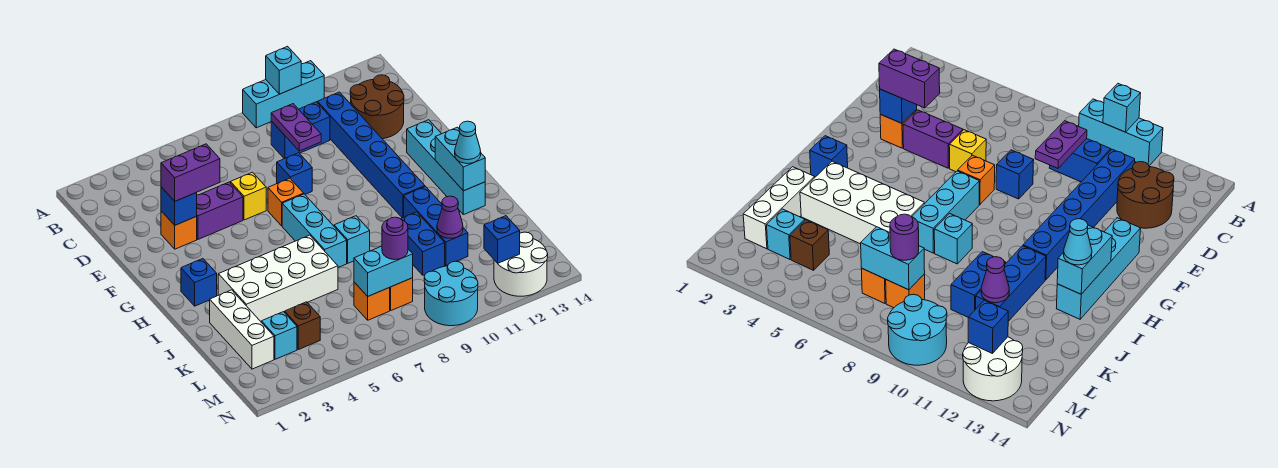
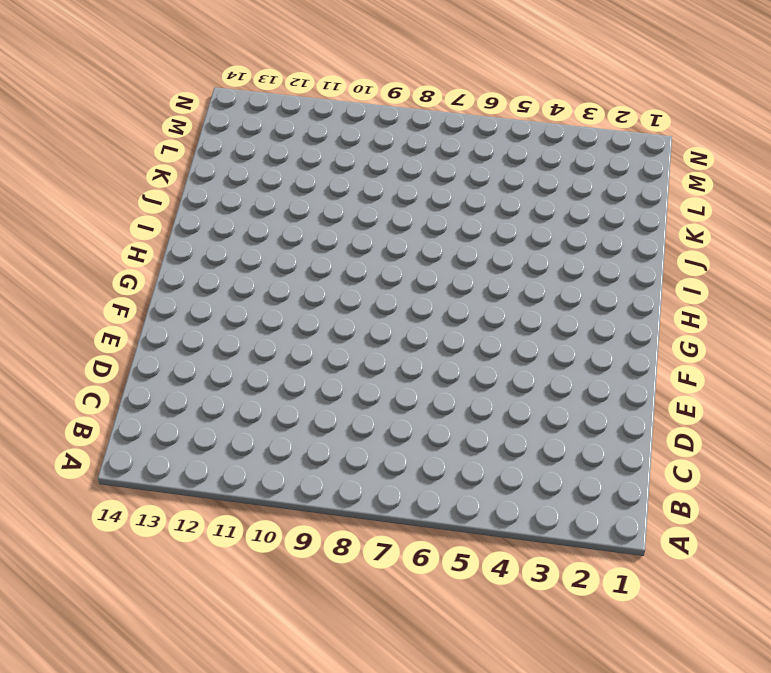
none -> cyan 1x3 brick [243,61,324,128]
none -> blue 1x2 brick [271,102,330,159]
none -> blue 1x6 brick [317,92,425,218]
none -> brown 2x2 round brick [350,75,404,139]

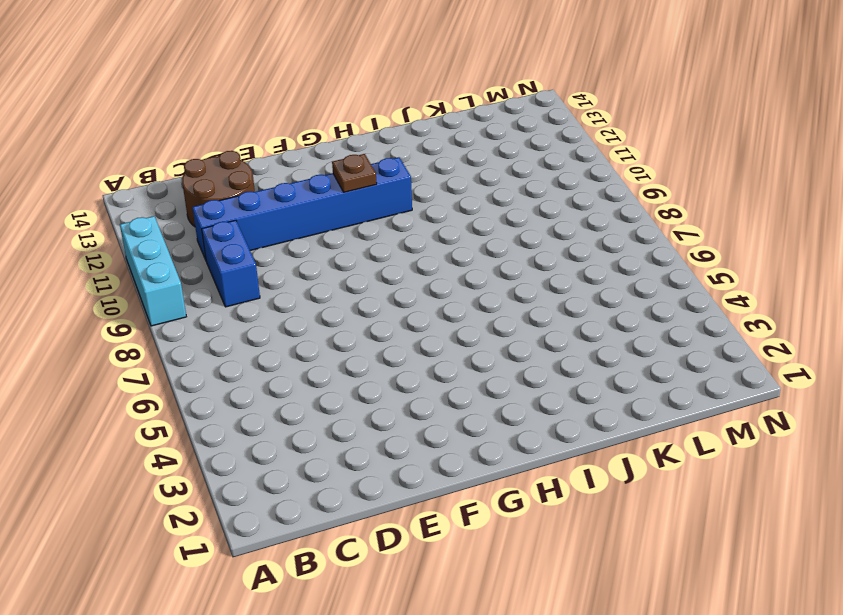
brown 1x1 plate [332,154,377,192] -> none
none -> orange 1x1 brick [161,211,197,249]
none -> purple 1x2 brick [196,182,243,239]
none -> yellow 1x1 brick [230,172,266,220]
none -> blue 1x1 brick [277,153,312,194]

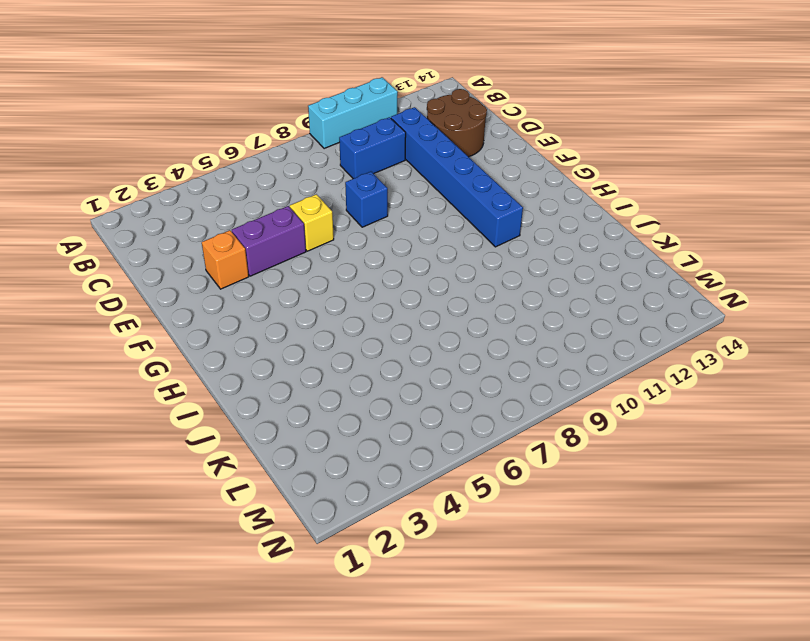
none -> orange 1x1 brick [268,178,304,226]
none -> cyan 1x4 brick [407,120,485,215]
none -> cyan 1x3 brick [282,194,347,267]
none -> blue 1x1 brick [181,259,217,306]

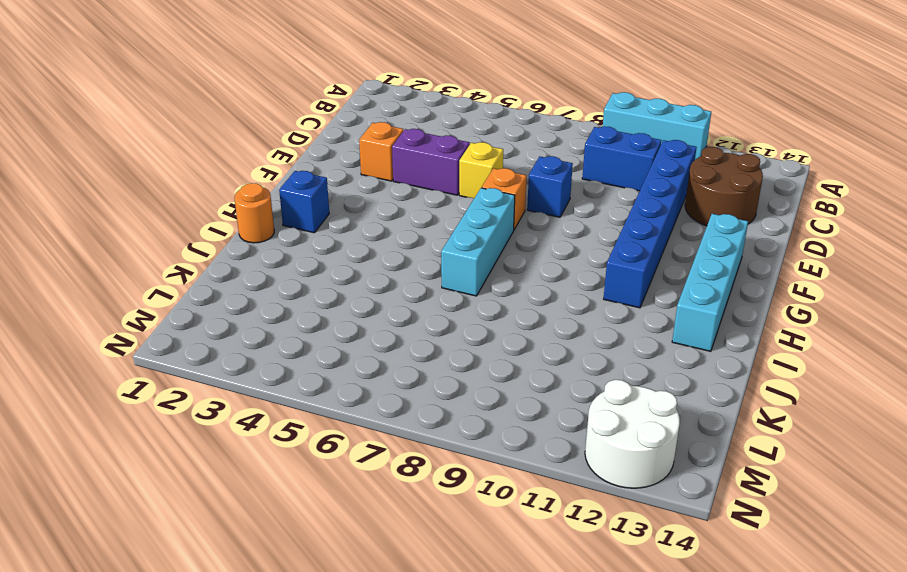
orange 1x1 round brick [234,183,274,243] -> none
none -> white 2x4 brick [218,235,338,321]
none -> cyan 1x1 brick [334,216,370,263]
none -> blue 1x3 brick [404,187,468,266]
none -> white 1x3 brick [210,290,274,369]

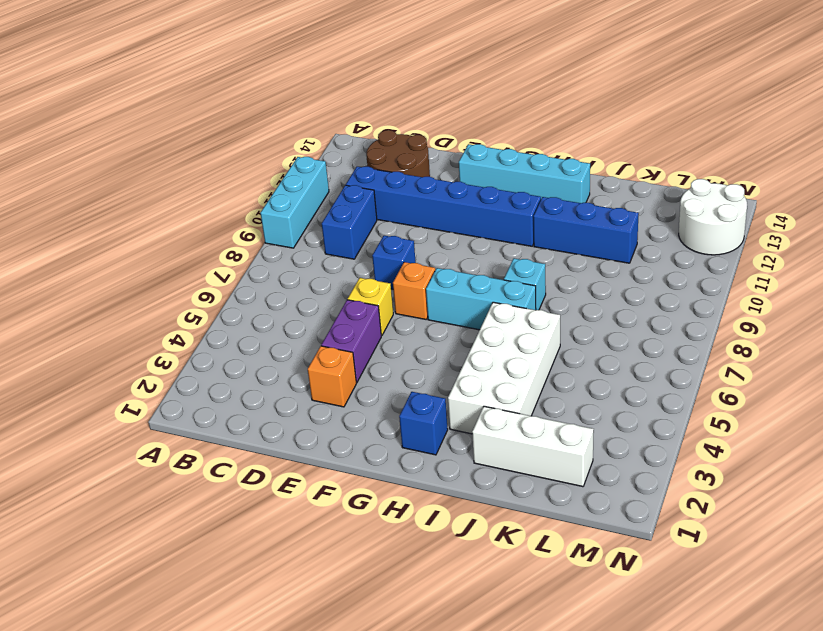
none -> blue 1x2 brick [401,212,445,275]
none -> cyan 1x1 brick [261,312,297,359]
none -> brown 1x1 brick [284,302,320,350]
none -> orange 1x1 brick [354,282,390,320]

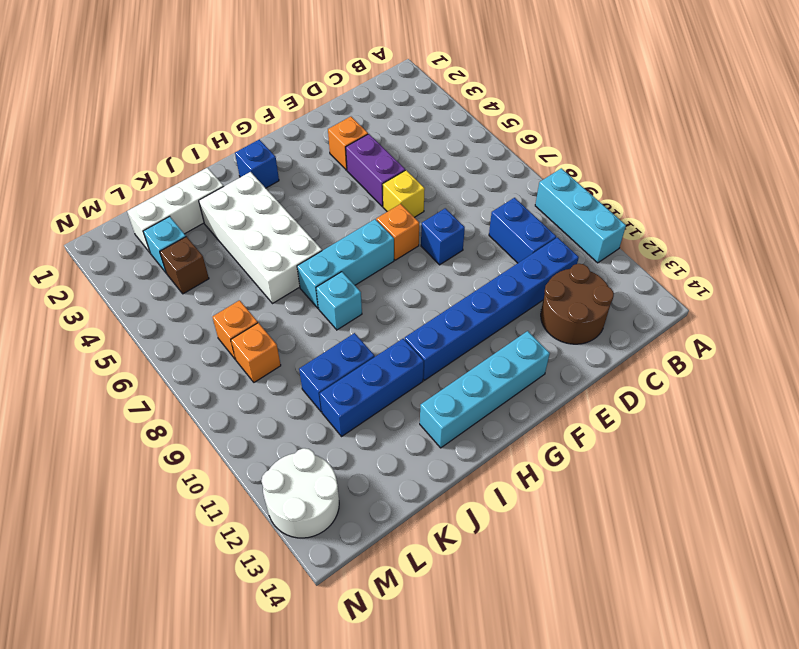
none -> cyan 2x2 round brick [424,261,478,326]
none -> cyan 1x1 brick [266,46,301,94]
none -> purple 1x2 plate [271,104,321,151]
none -> blue 1x1 brick [161,187,197,225]

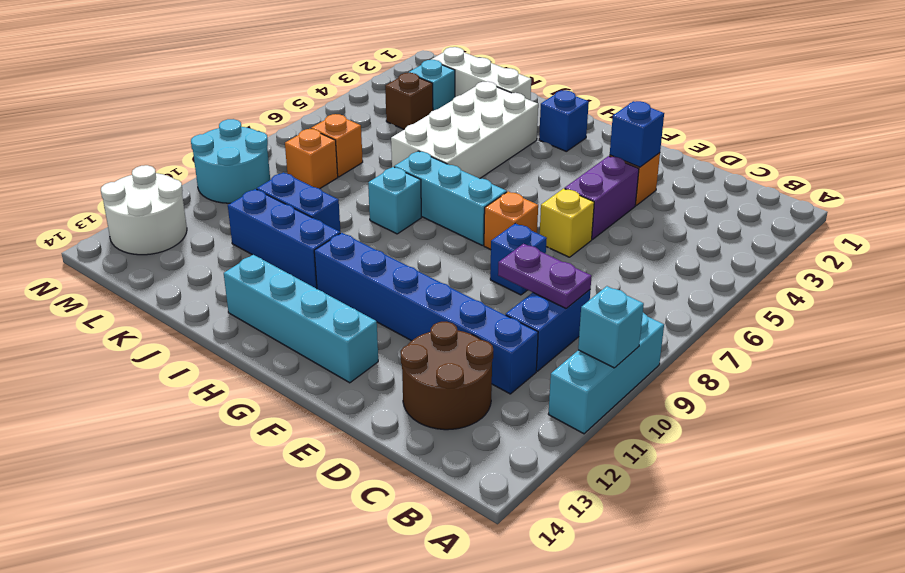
none -> cyan 1x2 brick [435,127,485,191]
none -> purple 1x1 cone [437,196,463,238]
none -> cyan 1x2 brick [354,246,413,296]
none -> blue 1x1 brick [484,216,520,263]

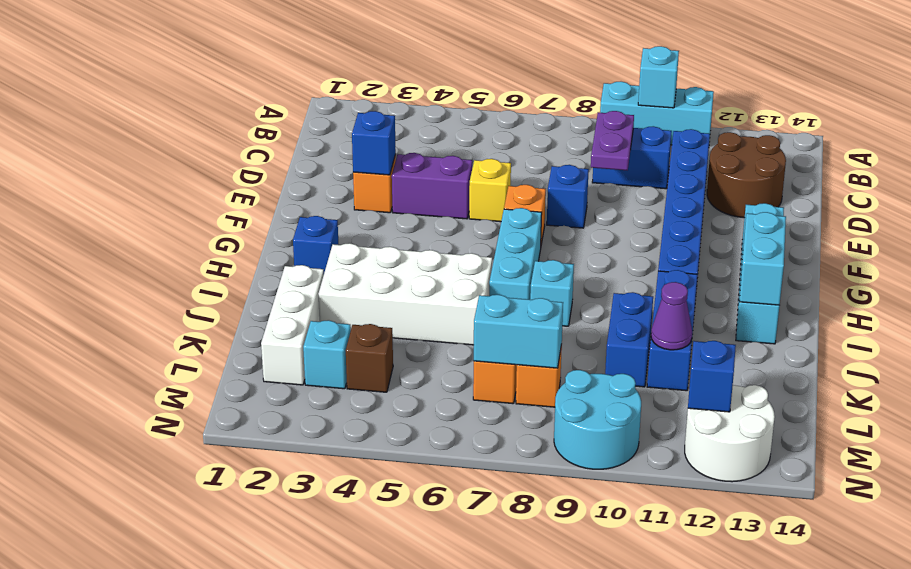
none -> purple 1x2 brick [161,144,220,201]
none -> cyan 1x1 cone [455,121,481,164]
none -> purple 1x1 round brick [382,217,408,260]

